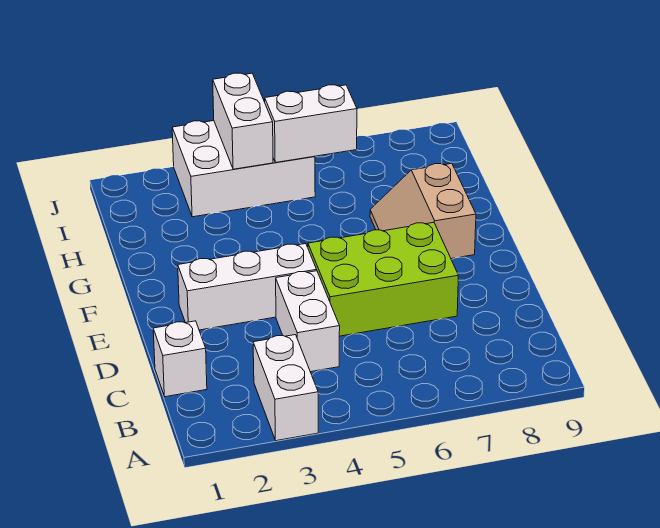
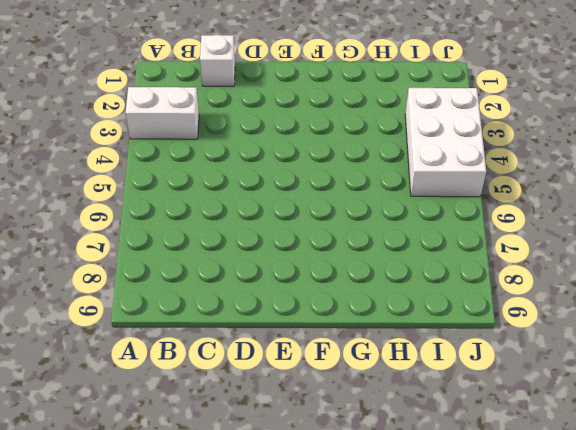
none -> white 1x2 brick [276,271,340,372]
none -> lime 2x3 brick [308,222,458,336]

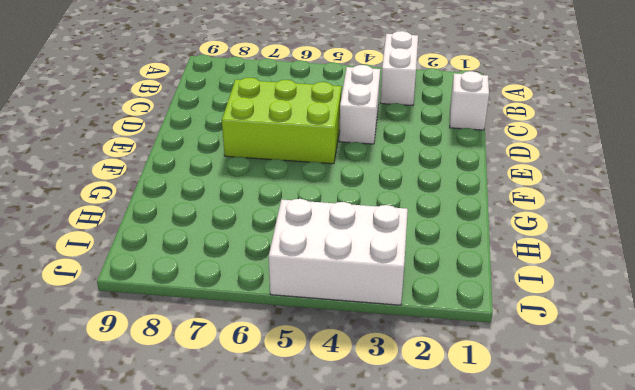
none -> white 1x3 brick [178,244,317,330]
none -> tan 2x2 slope [370,163,476,259]

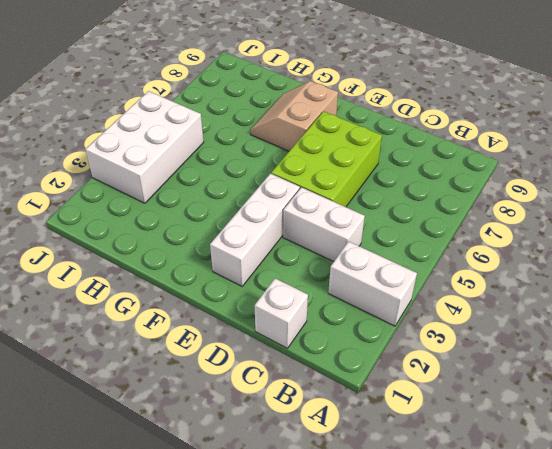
tan 2x2 slope [250,81,338,151] -> tan 2x2 slope turned to [370,163,476,259]
none -> white 1x2 brick [213,73,273,169]
none -> white 1x2 brick [265,85,357,163]

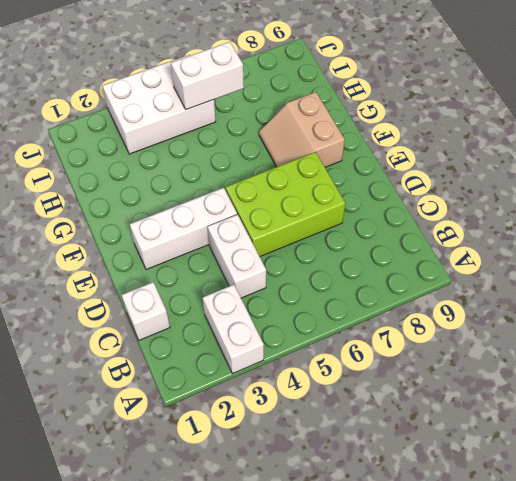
none -> white 1x2 brick [213,73,273,169]

